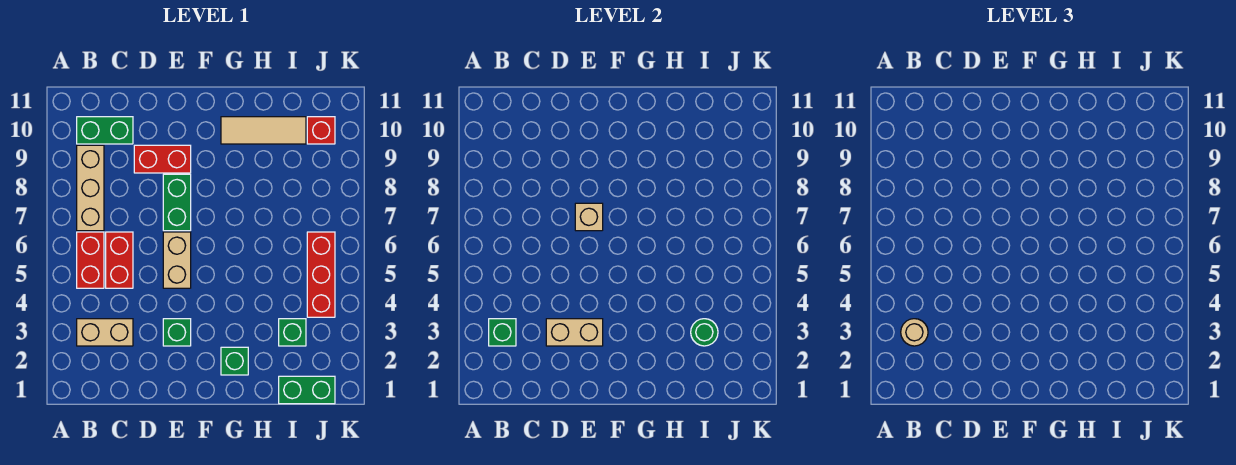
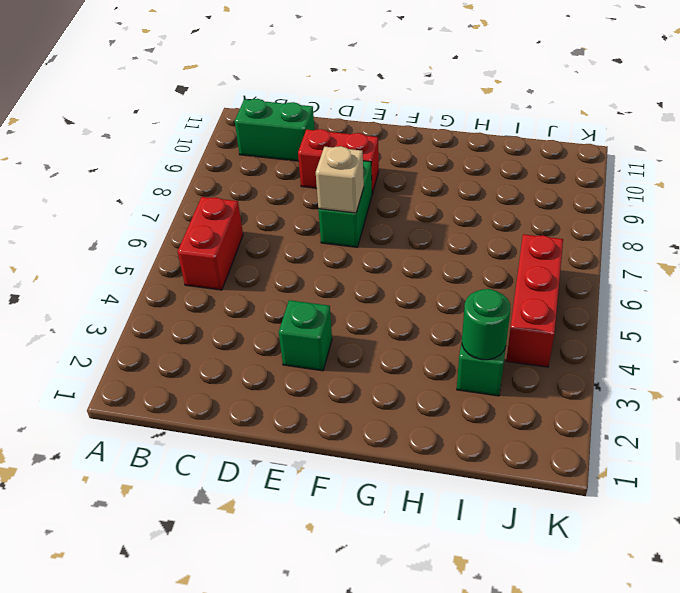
none -> tan 1x2 brick [77,319,133,346]
none -> tan 1x3 brick [77,145,104,231]
none -> red 1x2 brick [106,232,133,288]

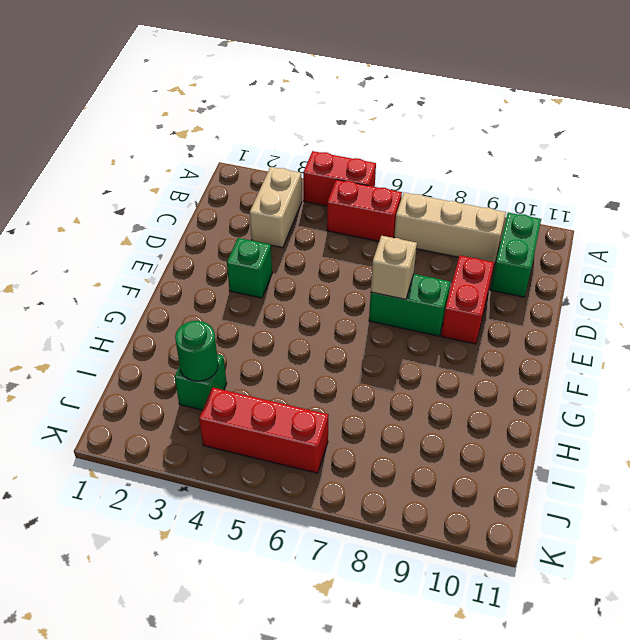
red 1x2 brick [303,151,376,206] -> red 1x2 brick moved to [106,232,133,288]
none -> tan 1x2 brick [163,232,191,288]
none -> green 1x1 brick [221,347,248,375]
none -> tan 1x3 tile [221,117,306,144]

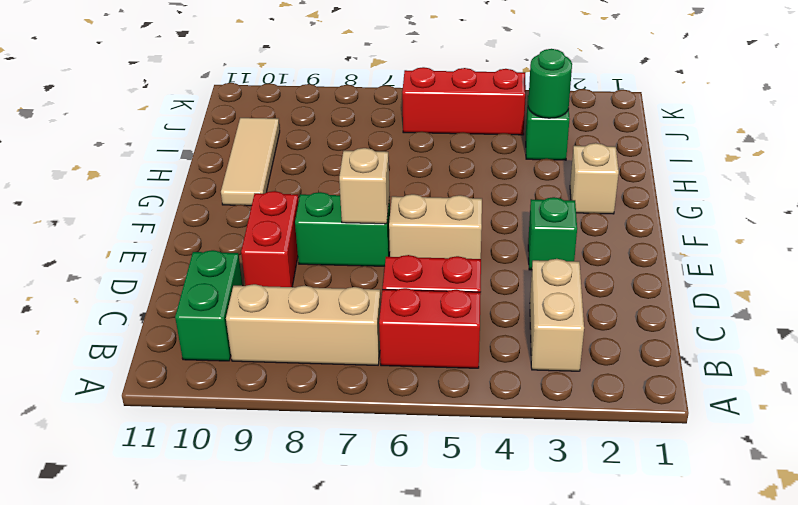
tan 1x1 brick [570,143,619,214] -> green 1x1 brick [221,347,248,375]
none -> green 1x2 brick [279,376,335,404]
none -> red 1x1 brick [307,117,335,144]
none -> green 1x1 brick [489,319,516,346]

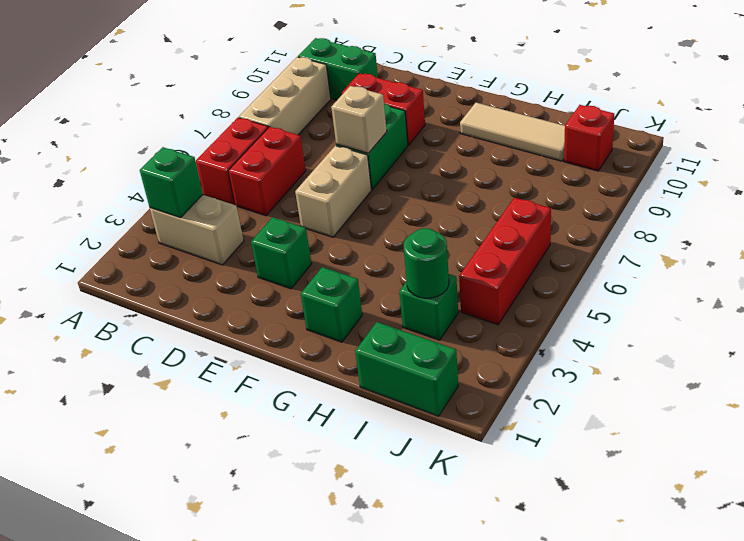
none -> tan 1x2 brick [546,319,603,346]
none -> tan 1x1 round brick [901,319,928,346]

